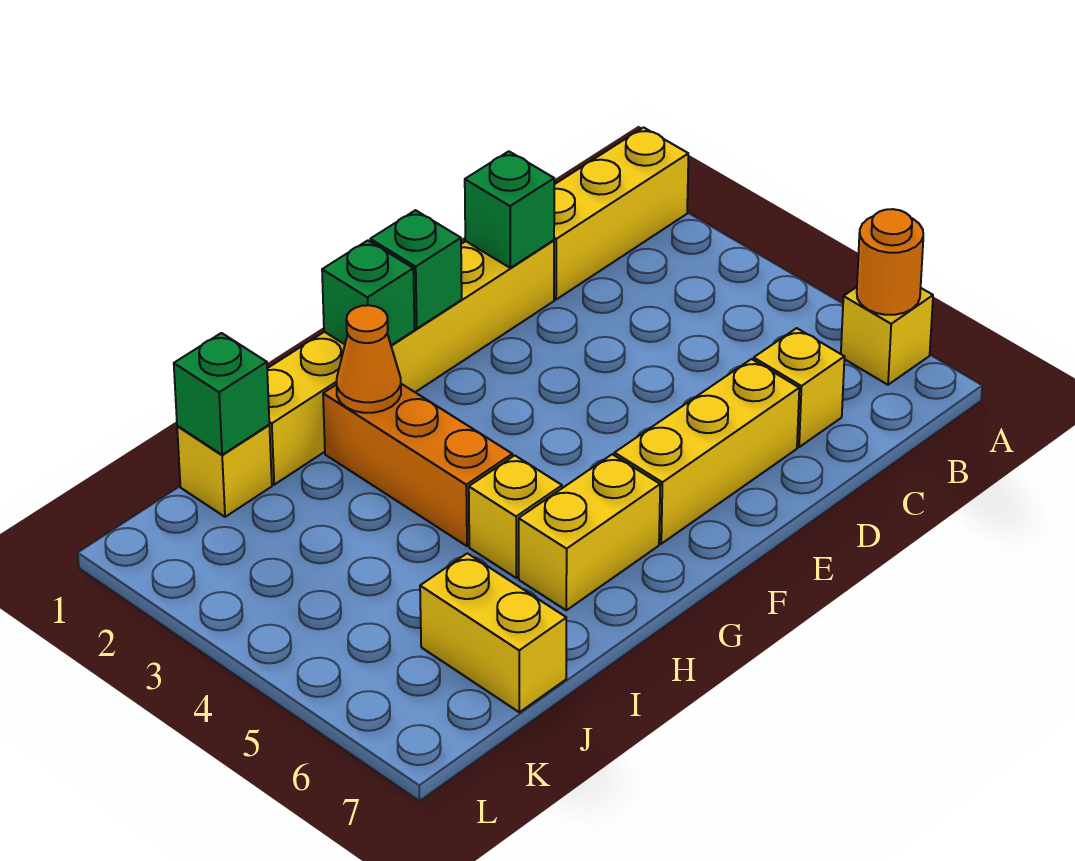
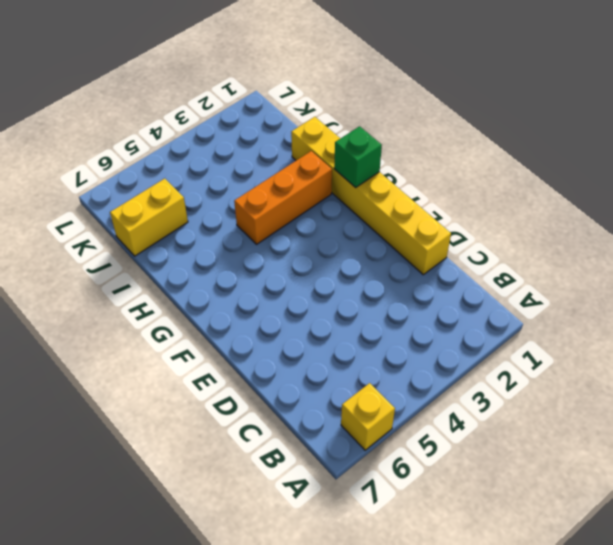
none -> yellow 1x3 brick [554,127,688,300]
none -> yellow 1x1 brick [754,328,844,447]
none -> yellow 1x3 brick [614,359,799,544]

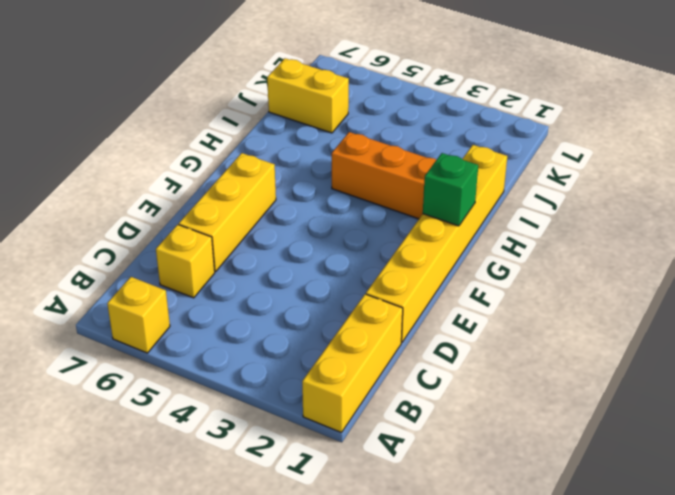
none -> yellow 1x2 brick [519,454,660,610]
none -> yellow 1x1 brick [469,455,562,578]
none -> yellow 1x1 brick [177,425,272,517]

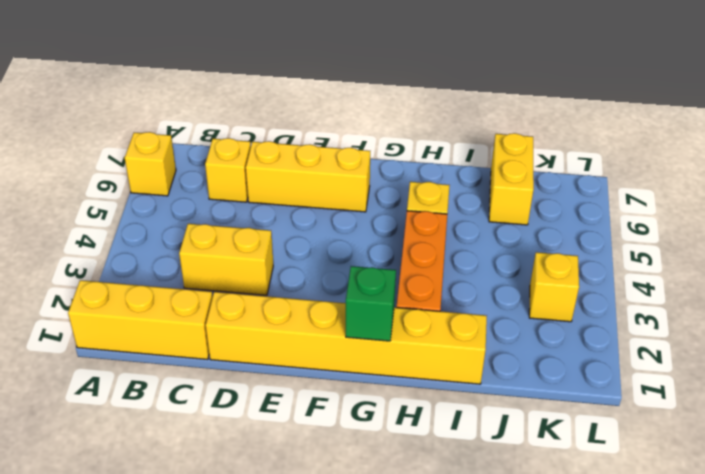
yellow 1x2 brick [179,224,273,295] -> yellow 1x2 brick moved to [519,454,660,610]
yellow 1x1 brick [529,252,579,322] -> yellow 1x1 brick moved to [177,425,272,517]
none -> orange 1x1 round brick [857,209,923,315]
none -> green 1x1 brick [465,151,554,268]
none -> green 1x1 brick [370,210,462,329]

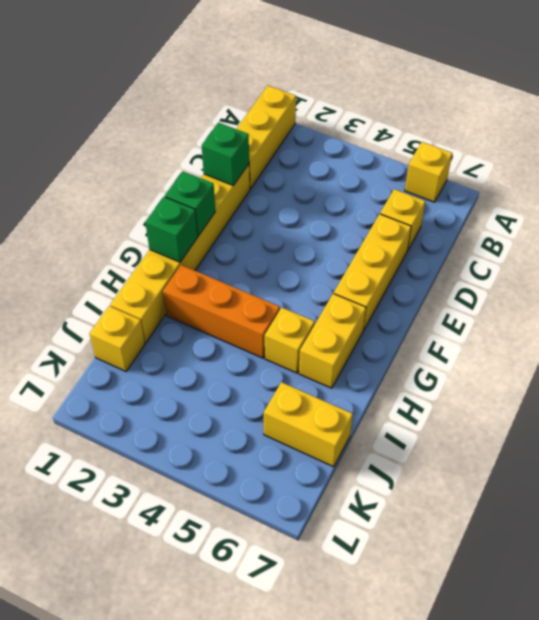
none -> orange 1x1 round brick [857,209,923,315]
none -> orange 1x1 cone [337,305,401,413]
none -> green 1x1 brick [174,333,269,455]

